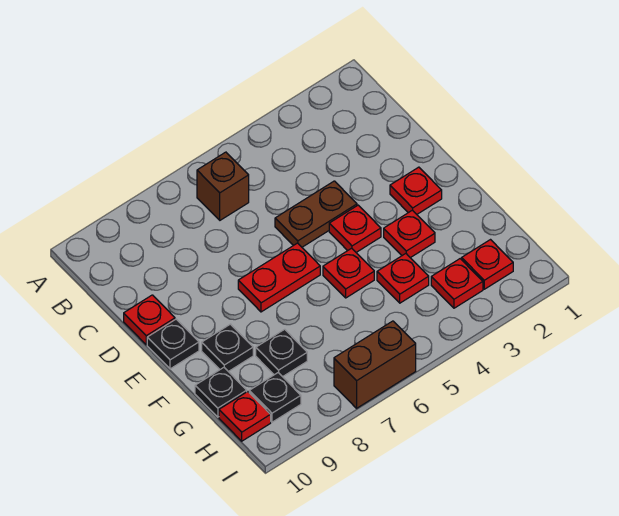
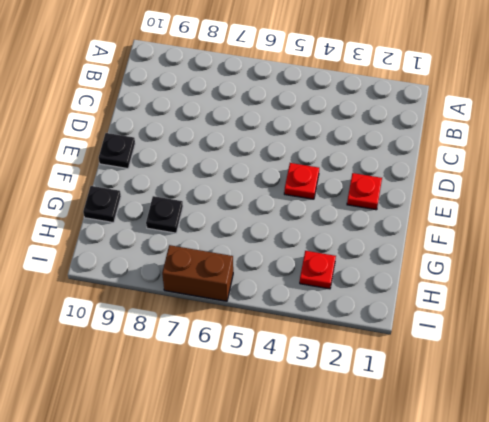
none -> brown 1x1 brick [197,152,249,220]
none -> brown 1x2 plate [275,181,357,247]
none -> red 1x1 plate [124,295,175,345]

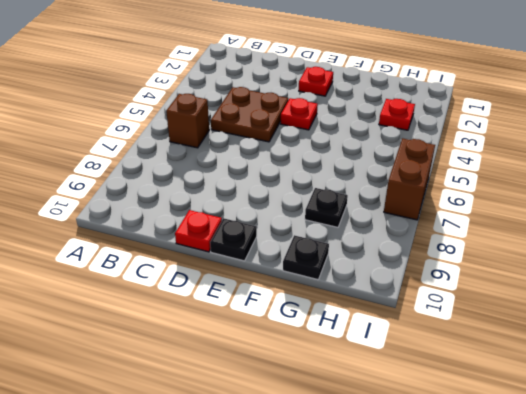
brown 2x2 plate [211,87,288,142] -> brown 1x2 plate [275,181,357,247]
none -> red 1x2 plate [238,243,320,312]
none -> red 1x1 plate [384,210,435,258]
none -> red 1x1 plate [323,248,374,298]

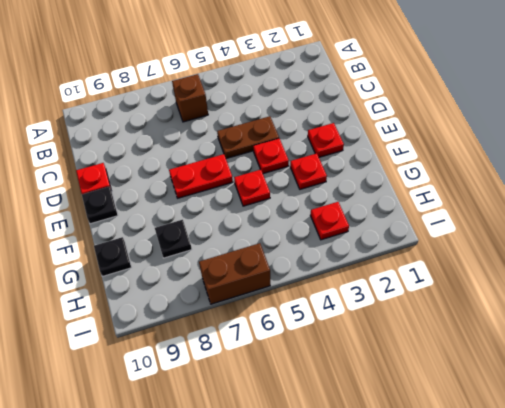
none -> black 1x1 plate [202,324,253,372]
none -> red 1x1 plate [377,254,429,303]
none -> red 1x1 plate [462,240,513,289]

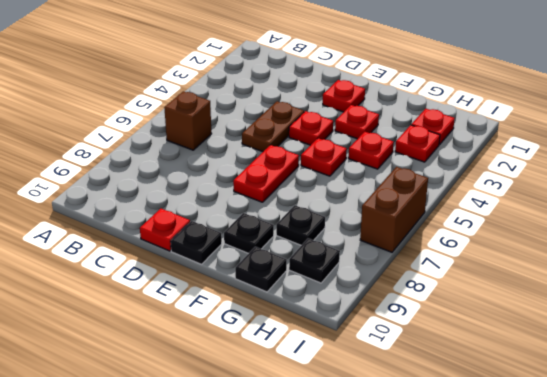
none -> red 1x1 plate [219,392,271,441]

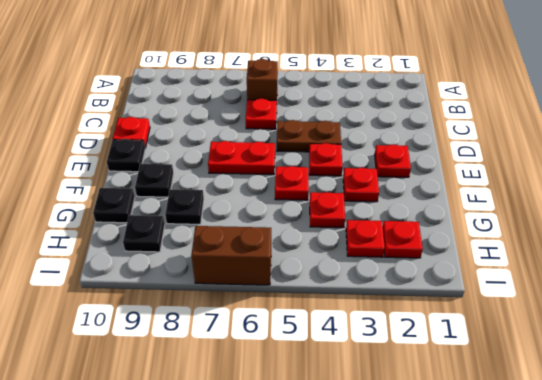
red 1x1 plate [246,99,277,129] -> red 1x1 plate moved to [219,392,271,441]

